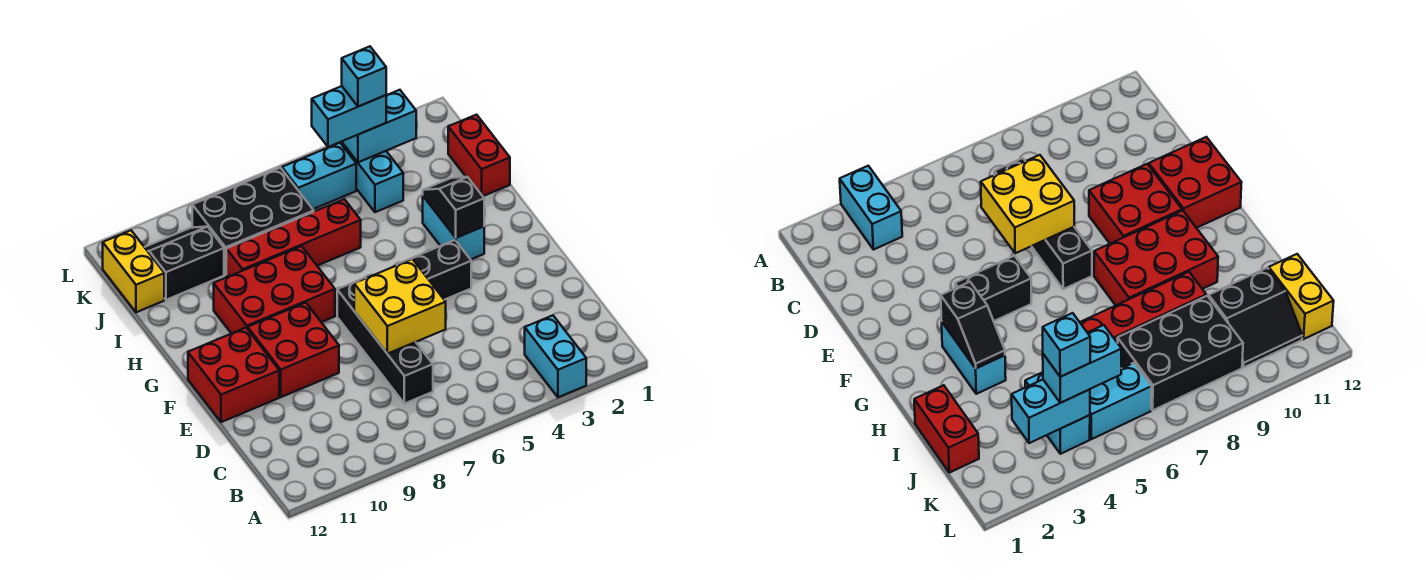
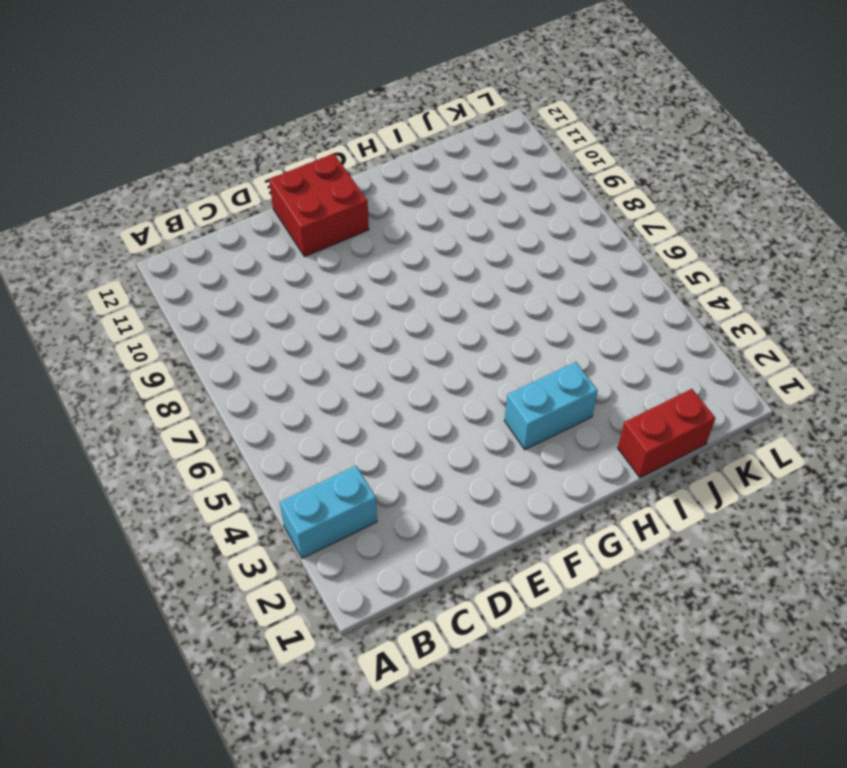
none -> black 1x4 brick [337,277,433,404]
none -> red 2x2 brick [248,303,339,397]
none -> black 1x2 brick [397,240,471,300]

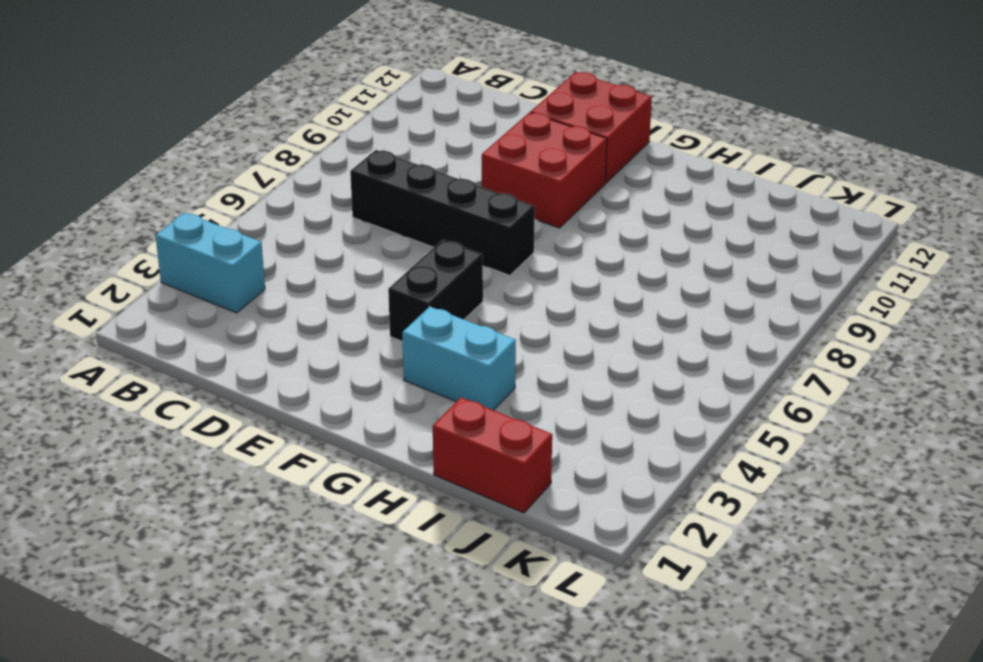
none -> red 2x3 brick [214,246,335,334]
none -> red 1x4 brick [226,199,361,277]
none -> cyan 1x2 brick [342,143,403,212]

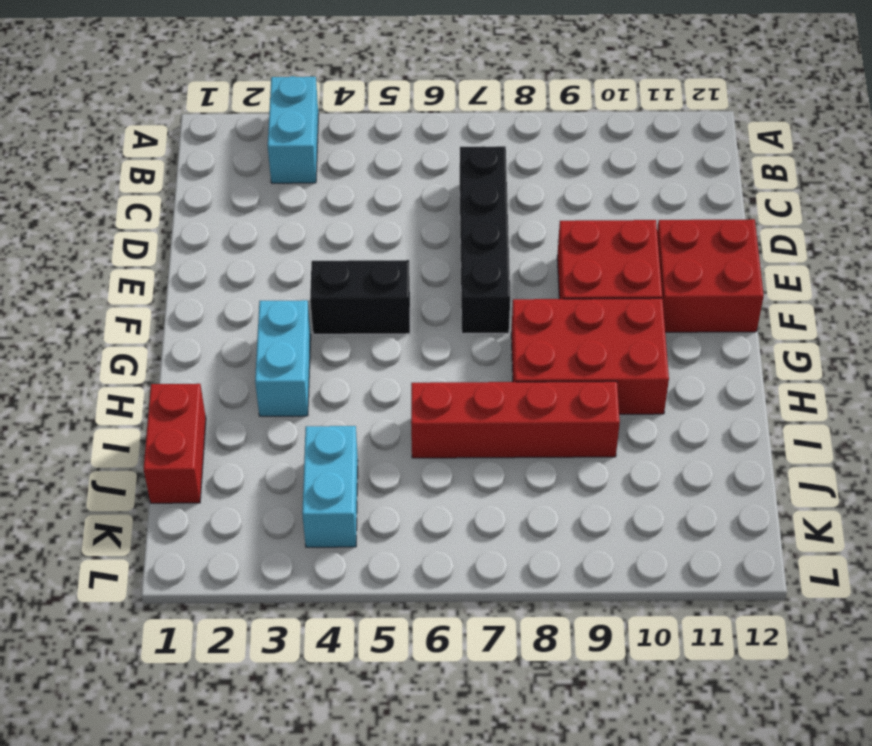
none -> black 2x3 brick [192,168,314,275]
none -> black 2x2 slope [145,227,224,300]
none -> yellow 1x2 brick [103,230,164,312]

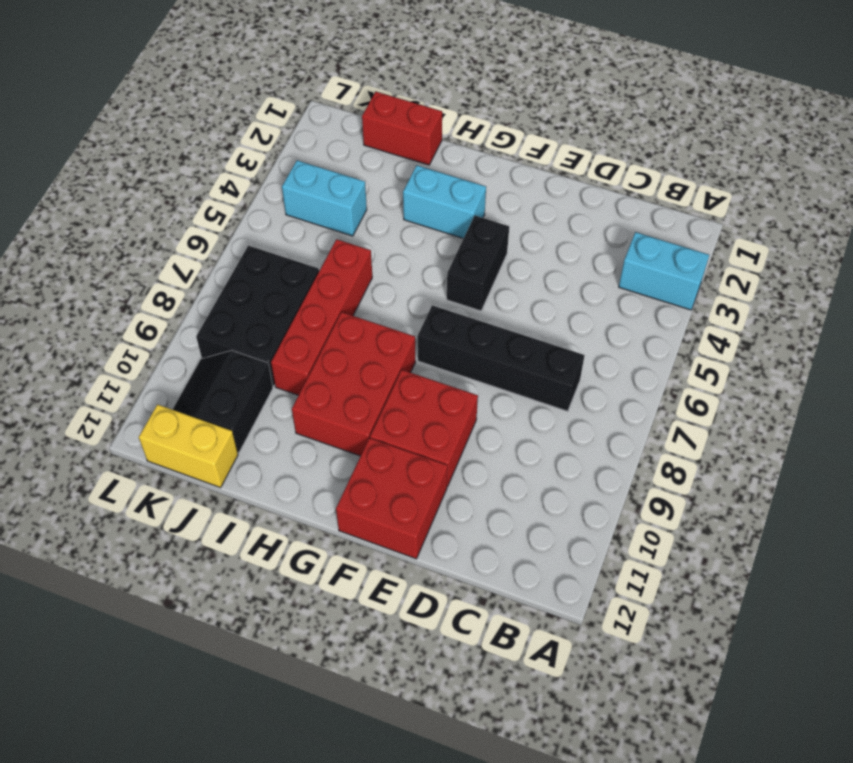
none -> cyan 1x2 brick [282,143,356,209]
none -> yellow 2x2 brick [354,259,446,354]
none -> black 1x2 slope [423,177,484,238]

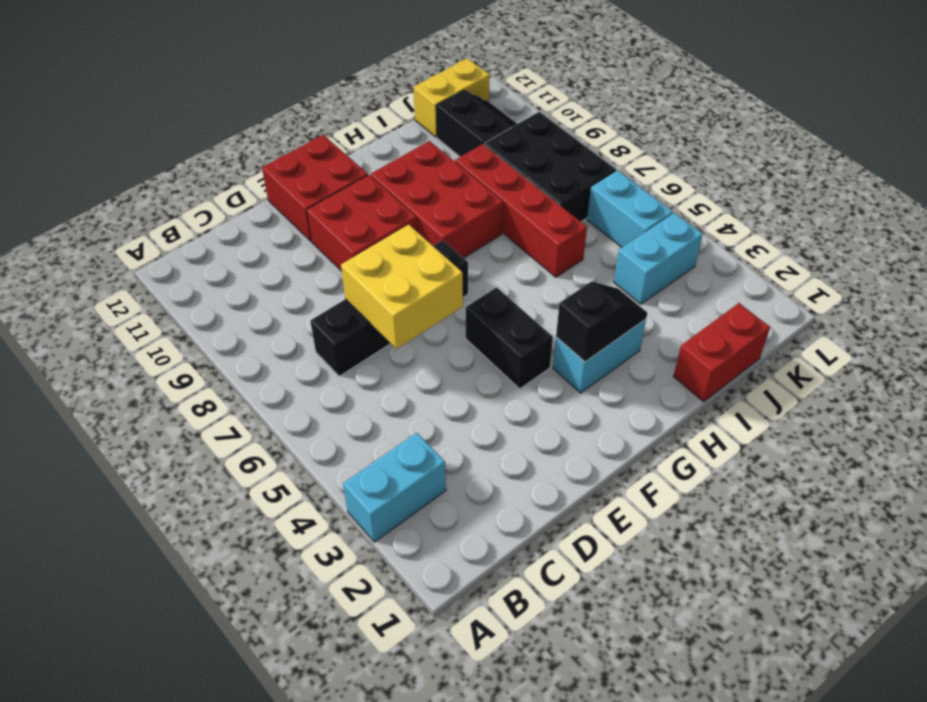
none -> cyan 1x2 brick [342,90,416,162]
none -> cyan 1x2 brick [312,86,386,147]
none -> cyan 1x1 brick [342,46,386,107]

